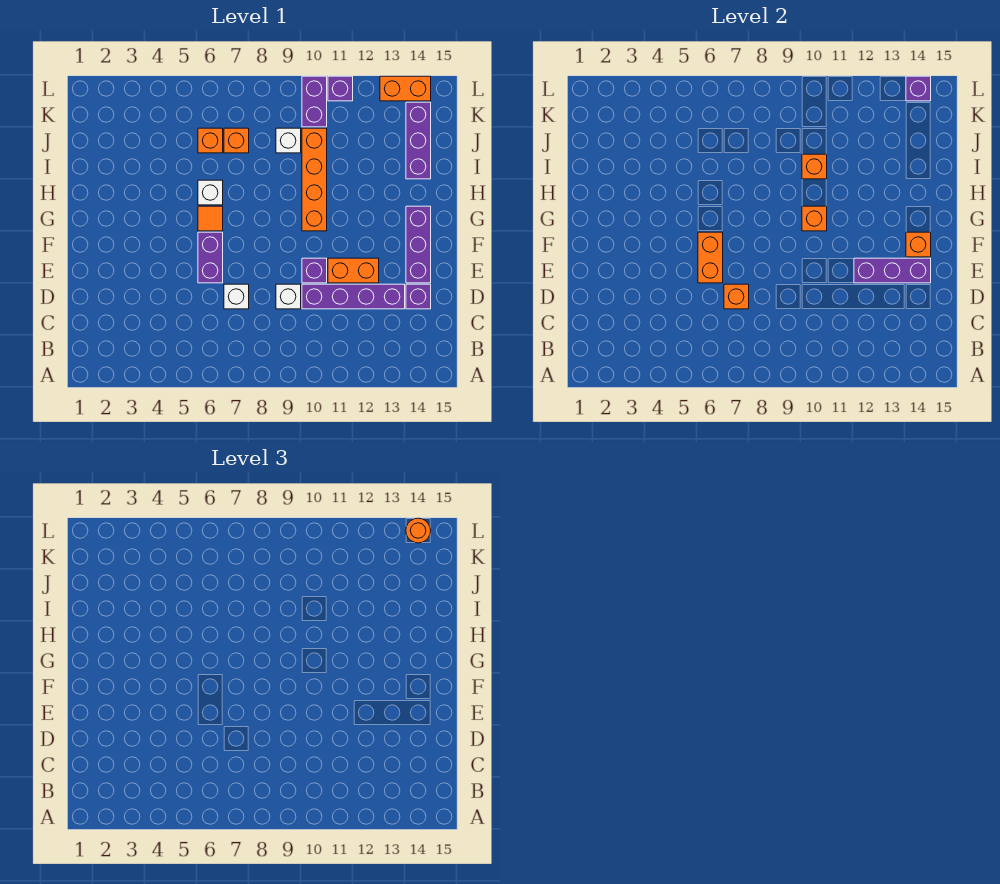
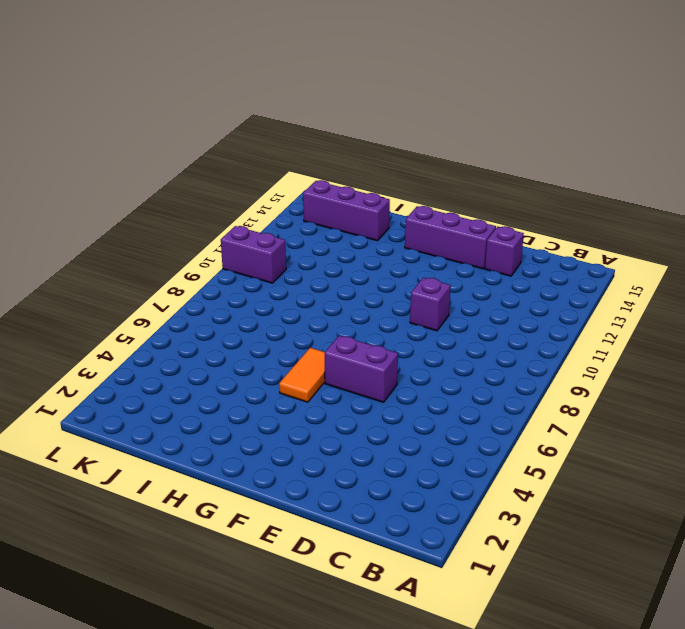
orange 1x2 tile [279,348,325,402] -> orange 1x1 tile [198,206,223,231]
none -> white 1x1 brick [224,284,249,309]
none -> white 1x1 brick [276,284,301,309]
none -> purple 1x4 brick [302,284,405,309]

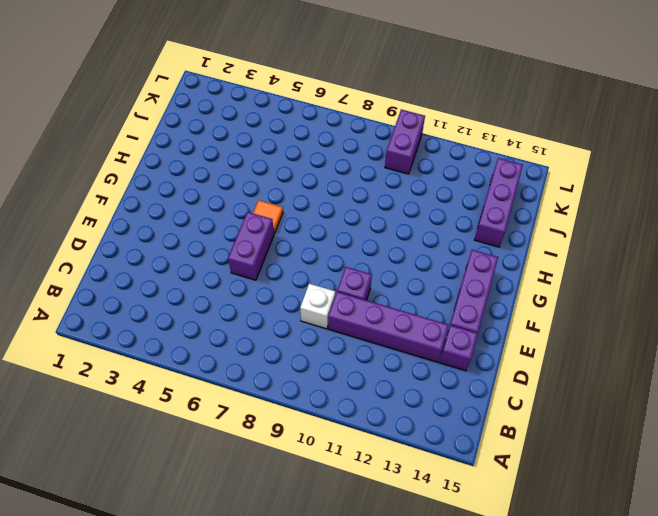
none -> white 1x1 brick [224,284,249,309]
none -> orange 1x2 brick [328,258,379,283]
none -> orange 1x4 brick [302,128,327,231]

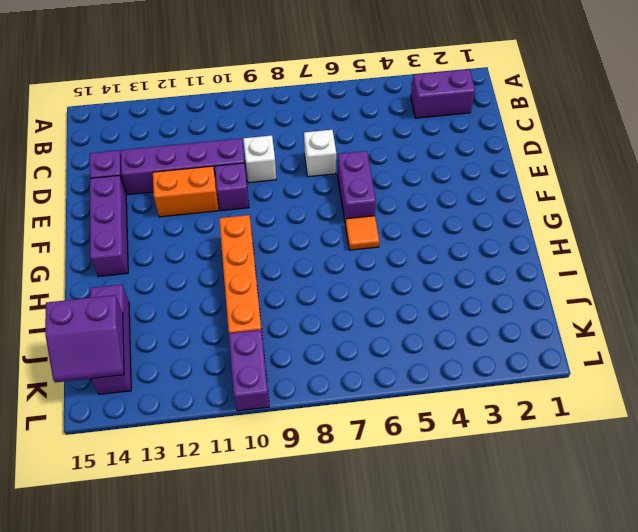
purple 1x2 brick [411,69,475,118] -> none
purple 2x2 slope [45,295,124,383] -> none
none -> white 1x1 brick [198,180,223,205]
none -> orange 1x1 brick [198,128,223,153]
none -> orange 1x1 brick [224,128,249,153]

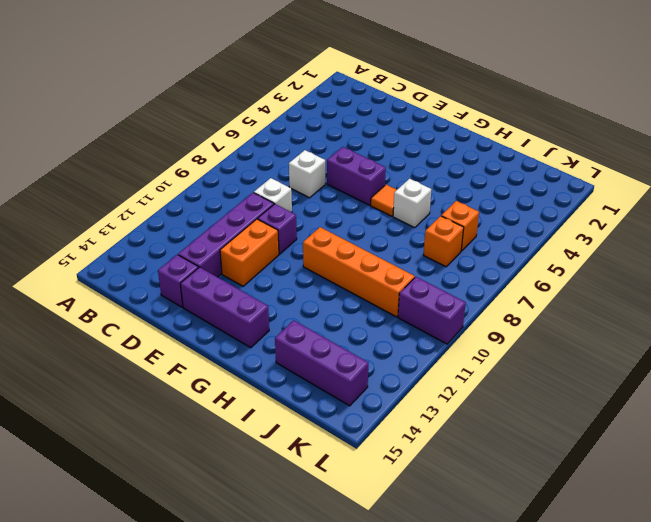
none -> white 1x1 brick [276,128,301,153]
none -> purple 1x1 brick [328,76,353,101]
none -> orange 1x2 brick [380,76,431,101]

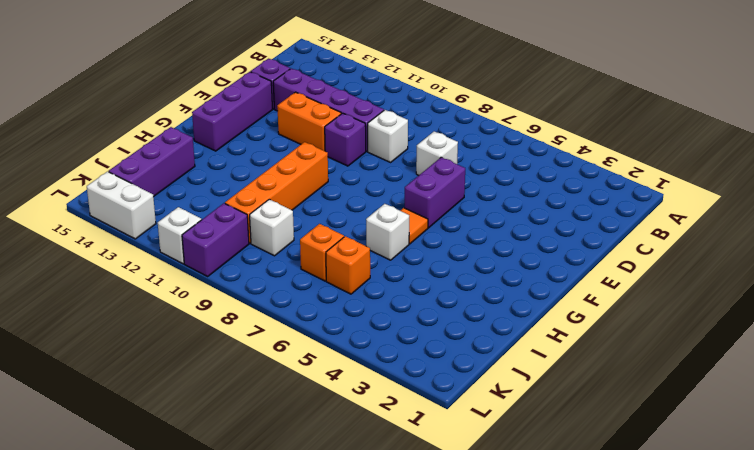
white 1x1 brick [158,207,202,264] -> purple 1x1 brick [328,76,353,101]
white 1x2 brick [87,172,156,239] -> orange 1x2 brick [380,76,431,101]
none -> orange 1x1 brick [724,284,749,309]
none -> orange 1x2 brick [698,232,723,283]
none -> purple 1x3 brick [854,258,931,283]

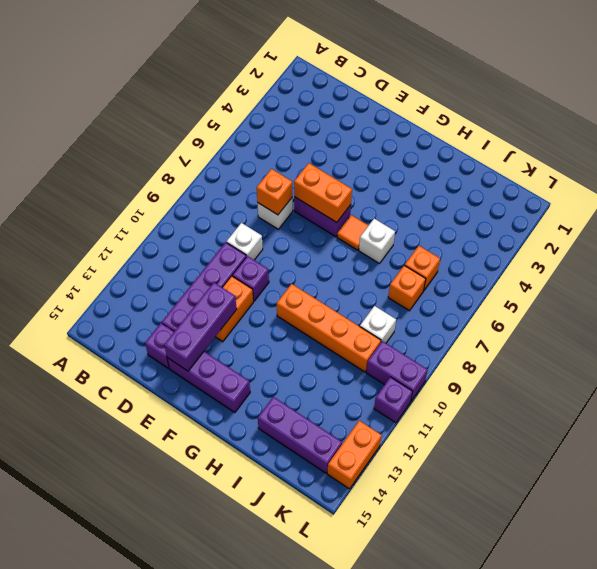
none -> orange 1x1 brick [906,232,931,257]
none -> orange 1x1 brick [802,206,827,231]
none -> orange 1x1 brick [802,154,827,179]

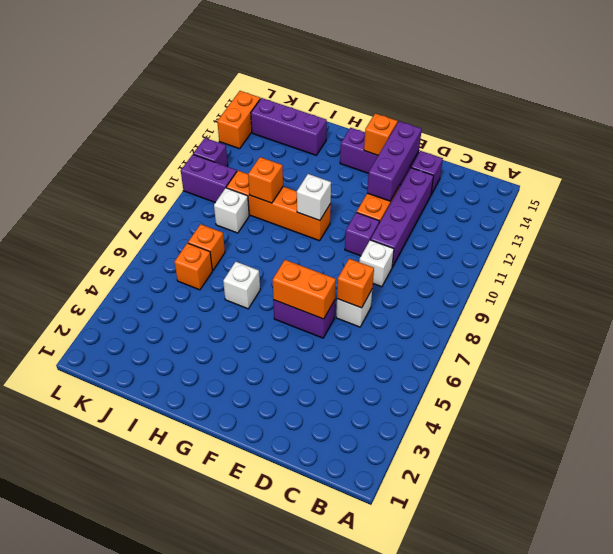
white 1x1 brick [297,174,331,221] -> orange 1x1 brick [802,206,827,231]
none -> orange 1x1 tile [198,206,223,231]
none -> purple 1x1 brick [906,76,931,101]
none -> orange 1x1 round brick [406,518,431,543]

